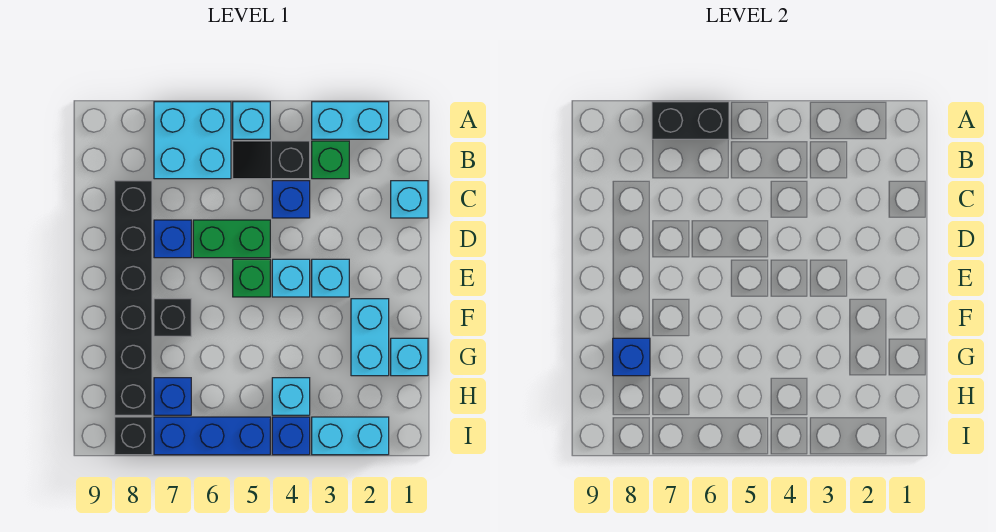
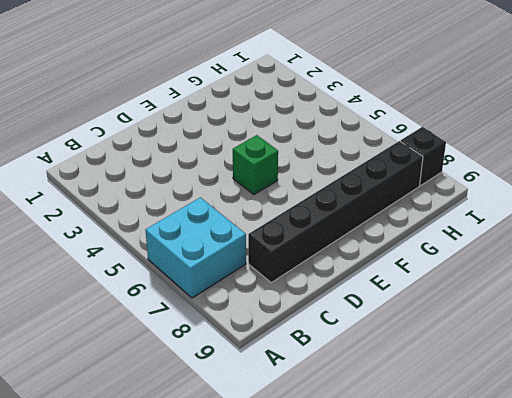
none -> cyan 1x2 brick [312,102,389,139]
none -> cyan 1x1 brick [233,102,270,139]
none -> green 1x1 brick [312,141,349,179]

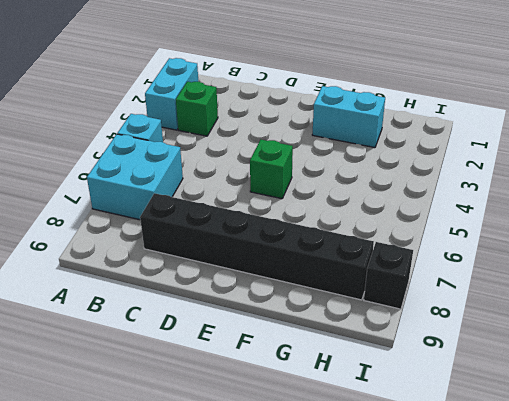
none -> black 1x2 slope [233,141,310,179]
none -> cyan 1x1 brick [391,181,428,218]
none -> blue 1x1 brick [272,181,310,218]

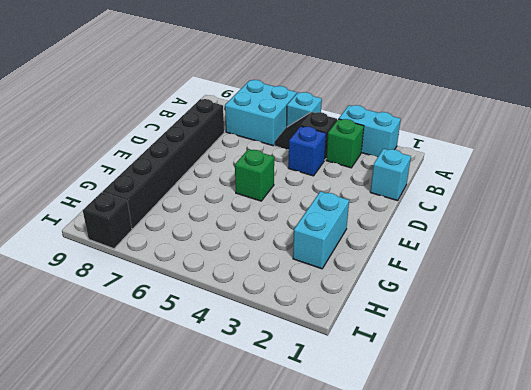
none -> green 1x2 brick [193,220,270,258]
none -> blue 1x1 brick [154,220,191,258]
none -> cyan 1x1 brick [312,259,349,297]

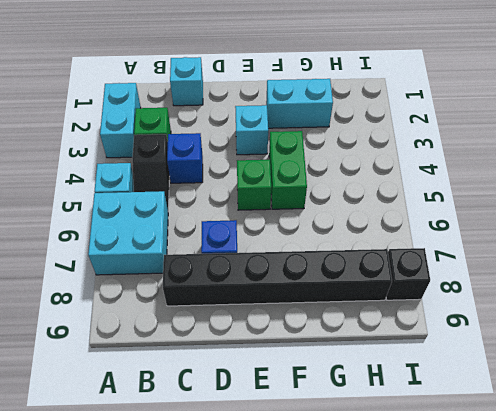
green 1x2 brick [269,131,307,209] -> green 1x2 brick moved to [193,220,270,258]
none -> cyan 1x1 brick [272,259,310,297]
none -> black 1x1 brick [154,299,191,336]
none -> cyan 1x1 brick [391,338,428,376]

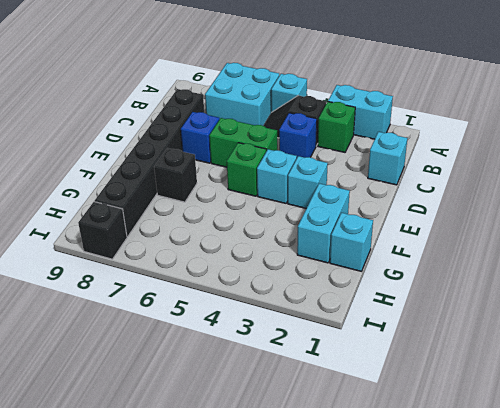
none -> cyan 1x1 brick [272,378,310,415]
none -> blue 1x1 brick [154,378,191,415]
none -> cyan 1x2 brick [312,417,389,455]

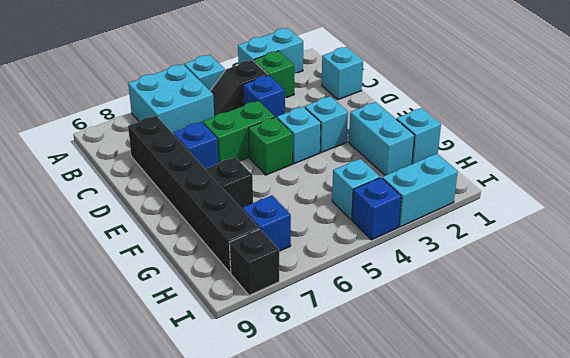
none -> blue 1x3 brick [154,417,270,455]
none -> black 1x2 brick [652,102,729,139]
none -> blue 1x1 brick [613,338,650,376]

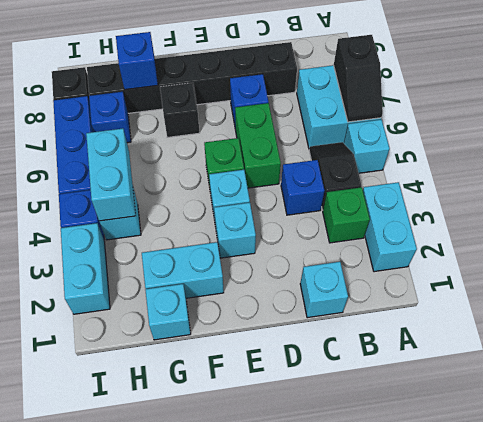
black 1x2 slope [334,35,383,122] -> black 1x2 brick [652,102,729,139]
cyan 1x2 brick [86,128,136,221] -> none

